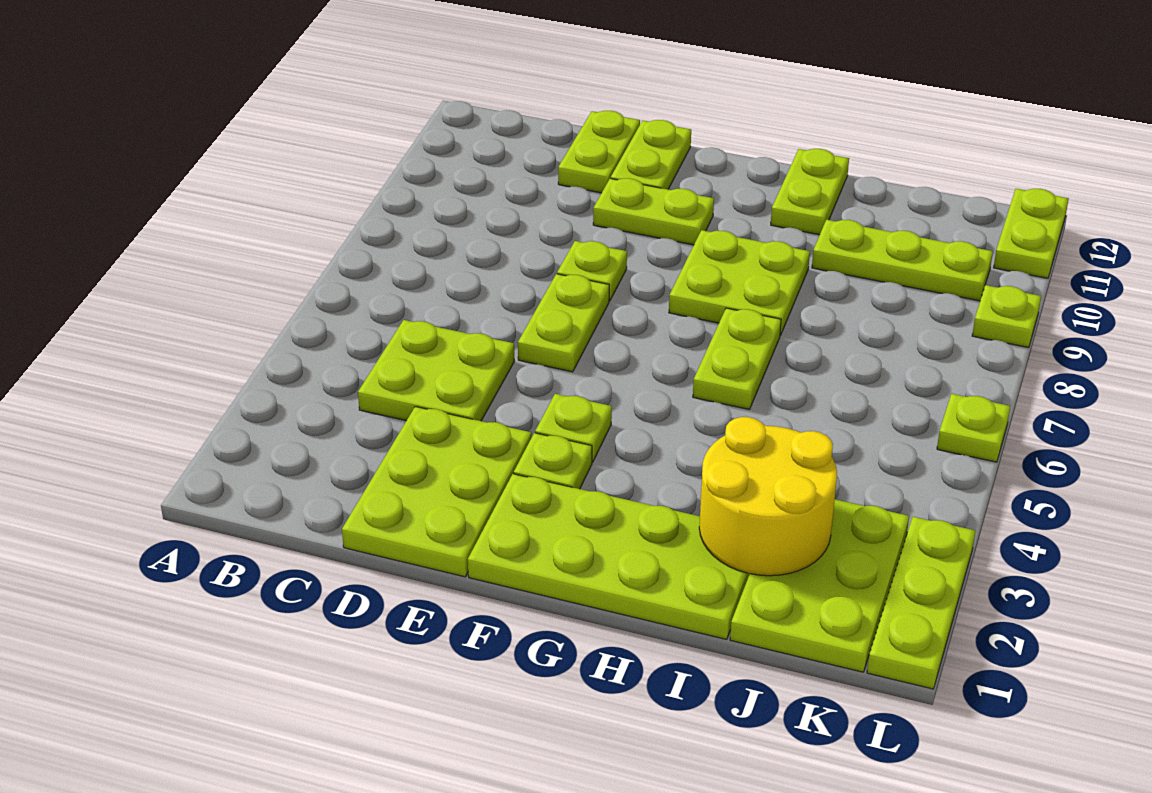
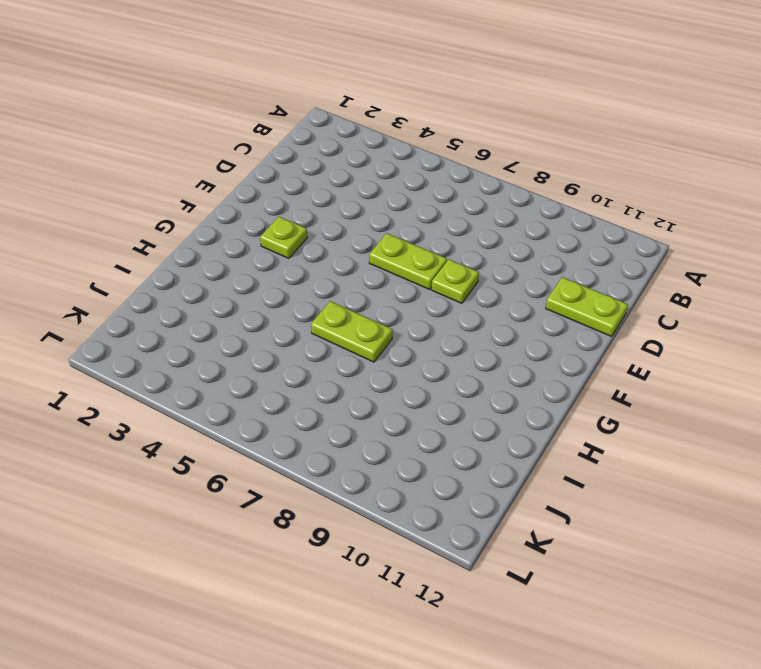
none -> lime 2x2 plate [358,320,514,421]
none -> lime 2x3 plate [342,407,531,577]
none -> lime 1x2 plate [593,178,714,245]

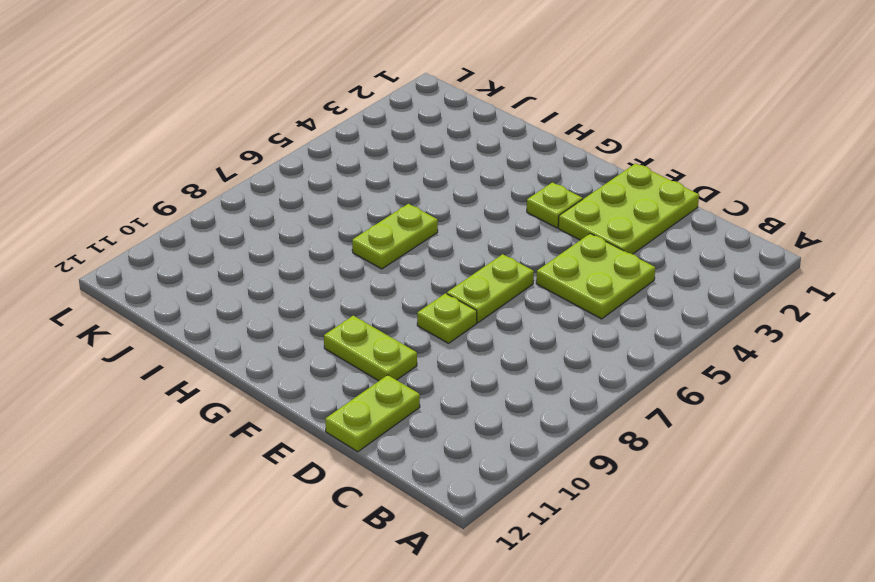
none -> lime 1x2 plate [611,120,691,189]
none -> lime 2x4 plate [468,474,749,640]
none -> lime 1x1 plate [535,394,612,462]

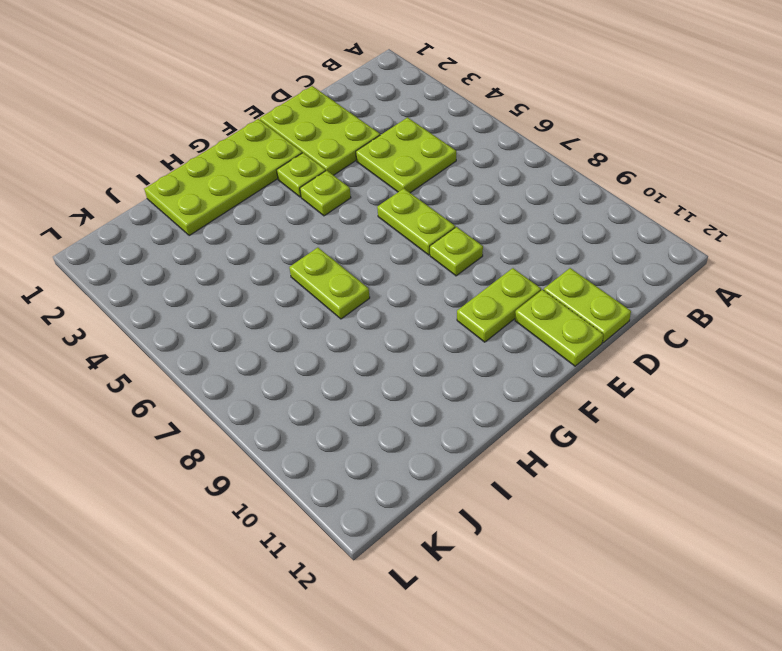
none -> lime 2x2 plate [669,230,810,335]
none -> lime 1x2 plate [771,149,849,235]
none -> lime 1x3 plate [812,220,993,301]

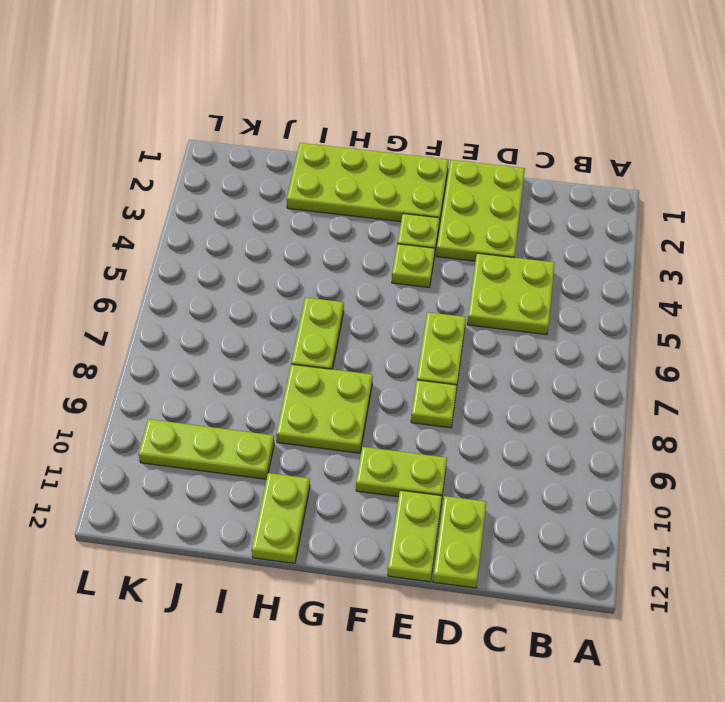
none -> lime 2x3 plate [730,499,909,672]
none -> lime 1x3 plate [867,517,975,689]
none -> lime 1x1 plate [937,394,1010,462]

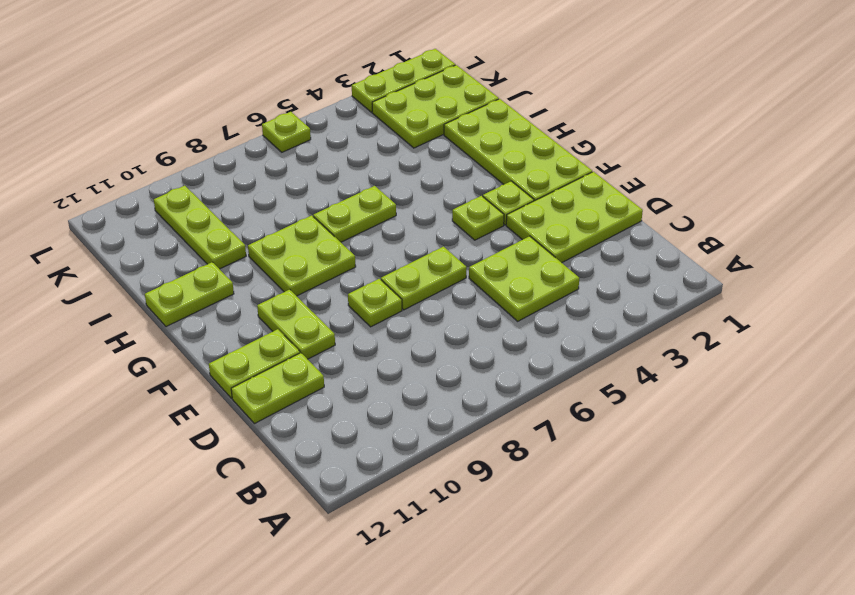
none -> lime 1x1 plate [972,285,1041,348]
none -> lime 1x2 plate [994,189,1069,278]
none -> yellow 2x2 round brick [699,417,837,576]

